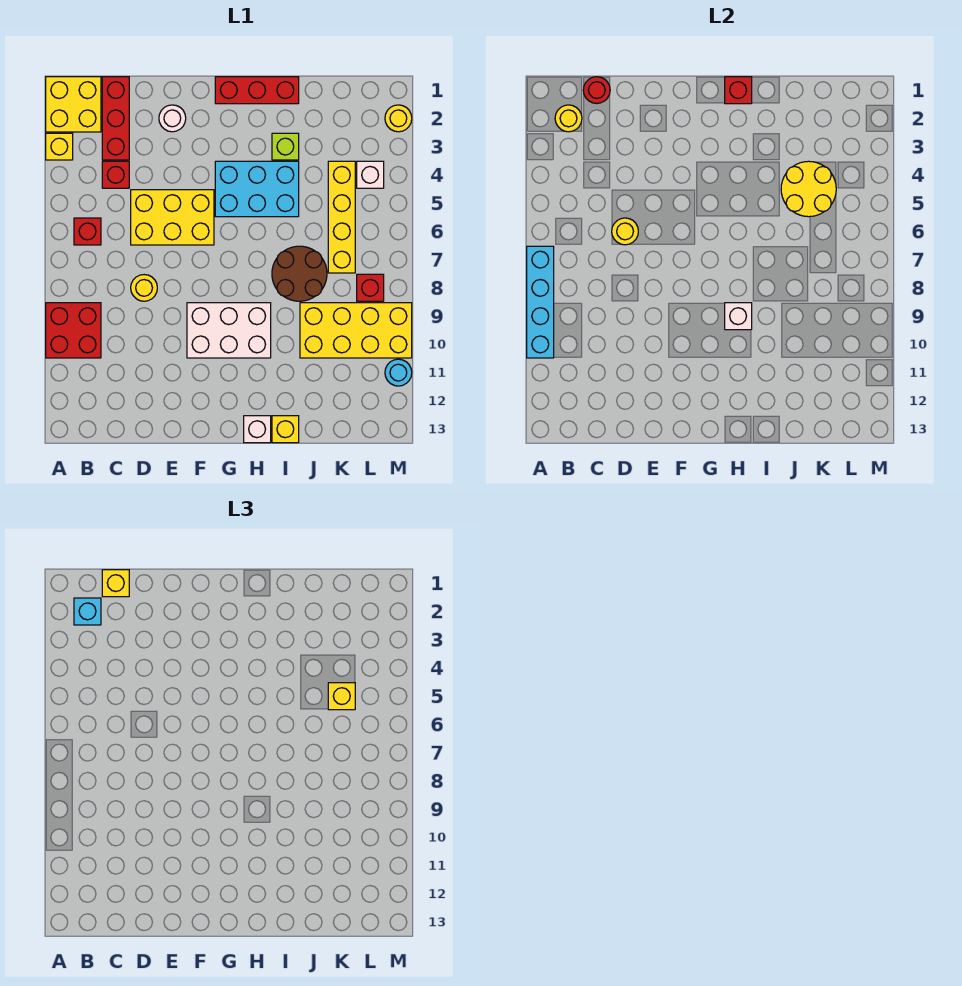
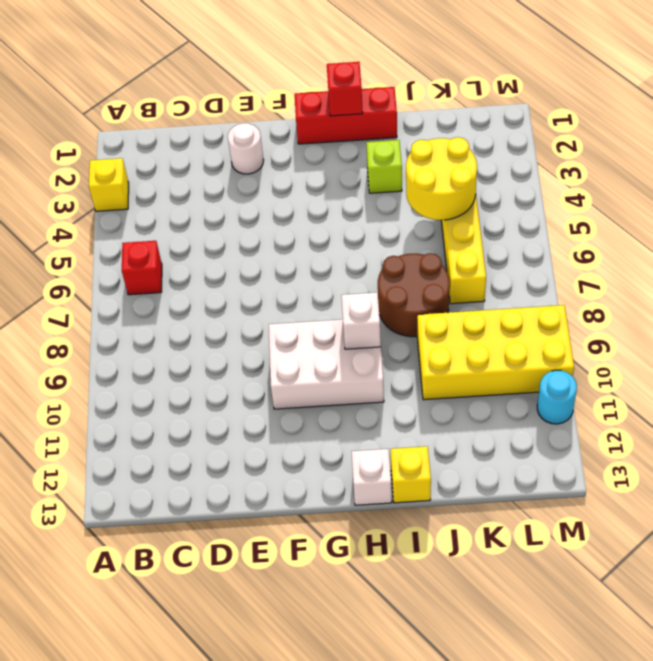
none -> yellow 2x2 brick [46,77,101,132]
none -> red 2x2 brick [46,303,101,358]
none -> red 1x3 brick [102,77,129,160]
none -> red 1x1 brick [102,161,129,188]

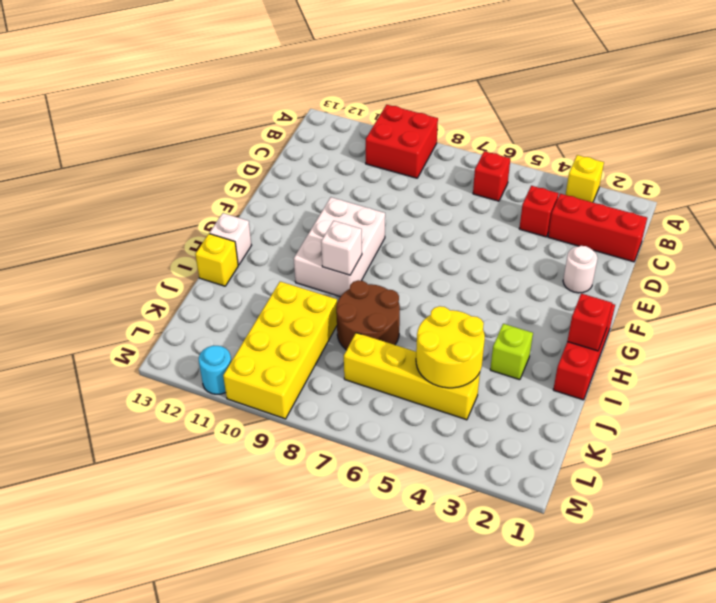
none -> yellow 2x2 brick [46,77,101,132]
none -> yellow 2x3 brick [131,190,214,245]
none -> yellow 1x1 round brick [131,275,157,301]
none -> cyan 2x3 brick [215,161,299,217]

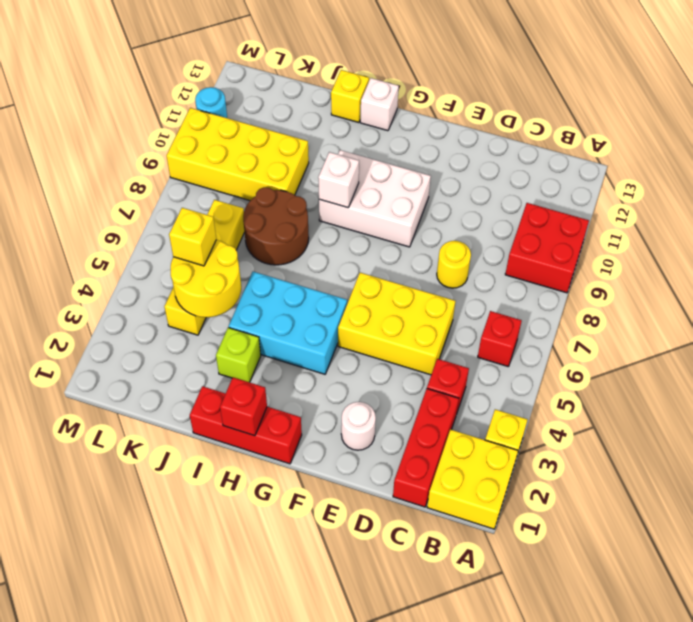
none -> white 1x1 brick [357,161,384,188]
none -> red 1x1 brick [357,274,384,301]
none -> yellow 1x1 round brick [385,105,412,132]
none -> cyan 1x4 brick [527,246,554,358]

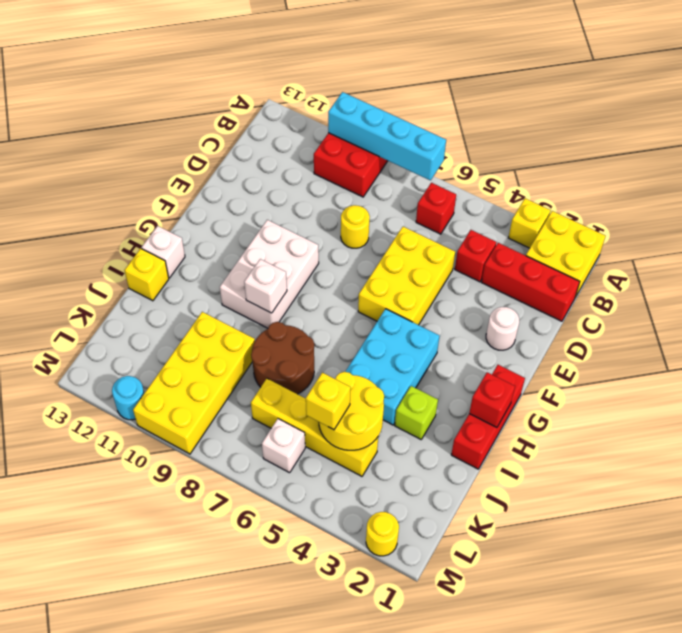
white 1x1 brick [262,419,305,473] -> white 1x1 brick moved to [357,161,384,188]
none -> red 1x1 brick [357,274,384,301]
none -> yellow 1x1 round brick [555,105,582,132]
none -> red 1x1 round brick [583,77,610,104]
none -> yellow 1x1 round brick [612,218,638,245]

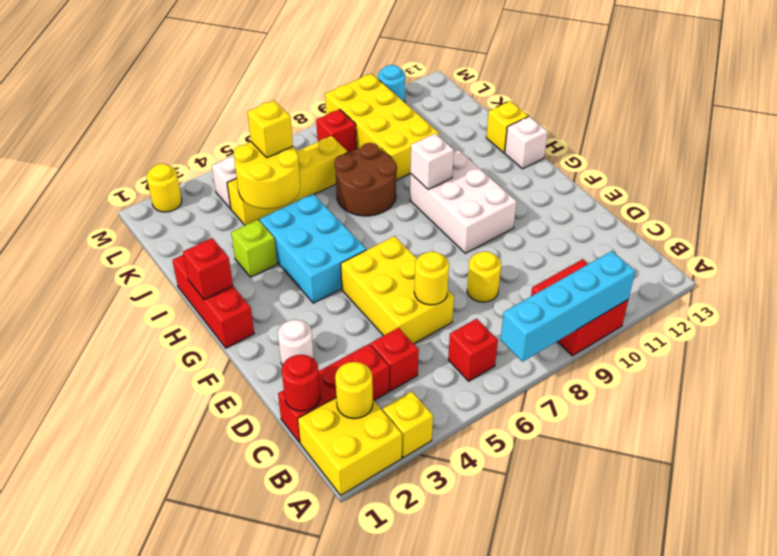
none -> cyan 1x1 brick [74,598,101,625]
none -> yellow 1x1 brick [102,570,129,597]

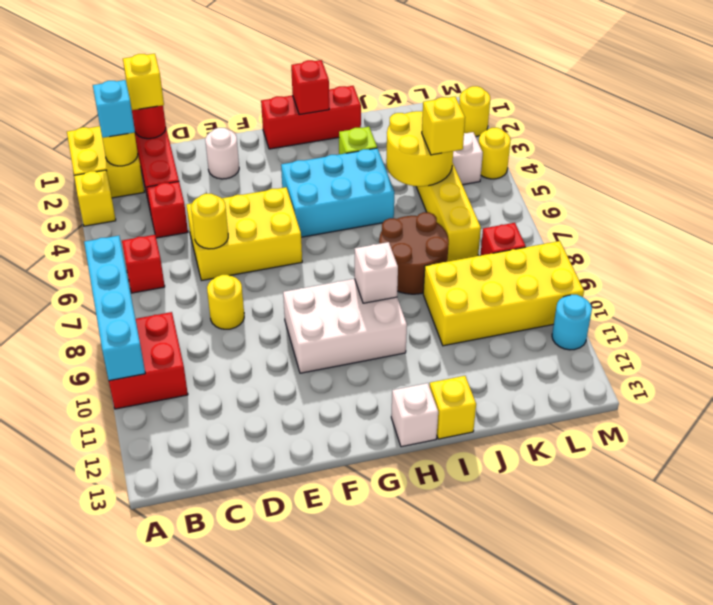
yellow 1x1 round brick [479,128,510,179] -> none

